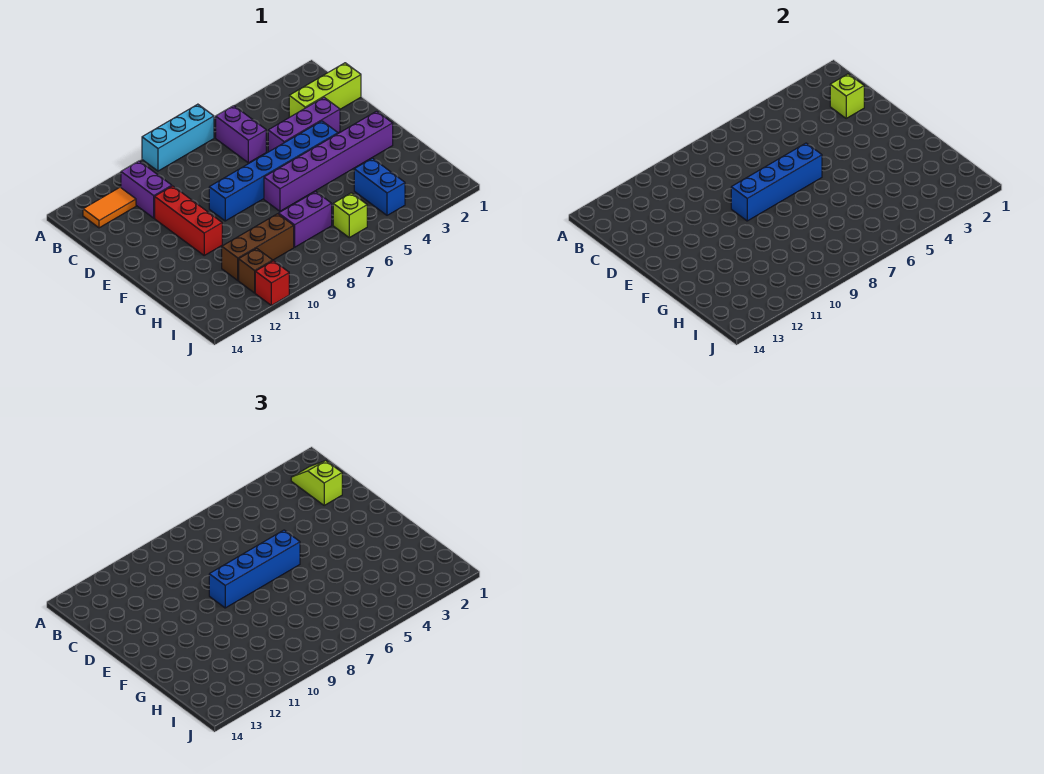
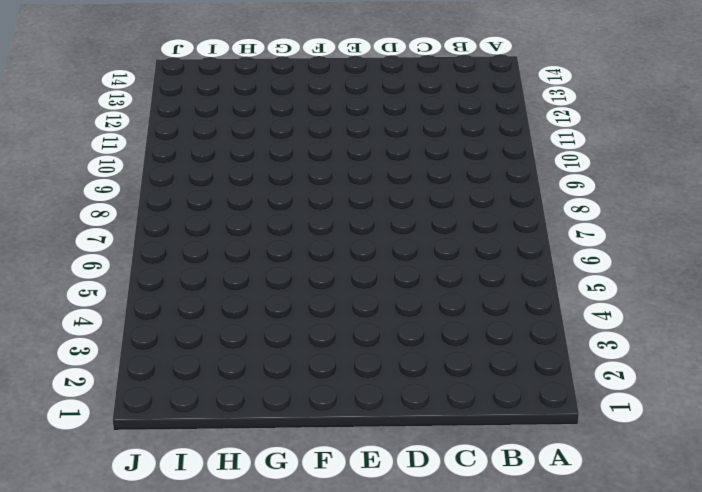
none -> cyan 1x3 brick [142,104,214,171]
none -> purple 1x2 brick [216,106,266,163]
none -> purple 1x2 brick [121,161,172,218]

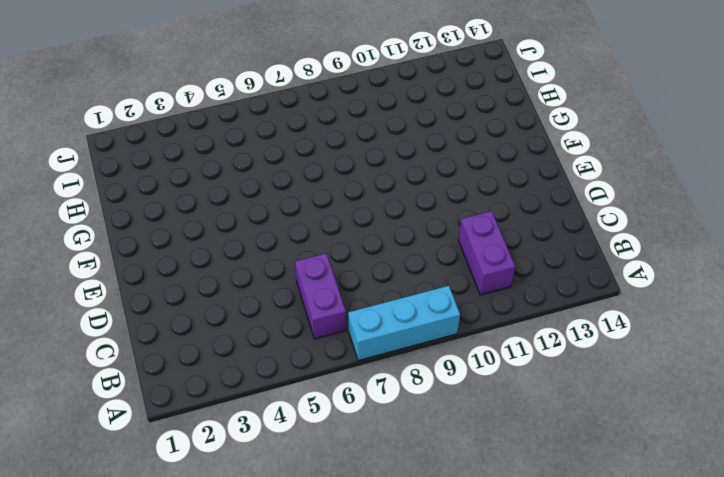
none -> orange 1x2 tile [83,187,136,228]
none -> lime 1x3 brick [289,63,361,117]
none -> purple 1x3 brick [268,98,340,152]

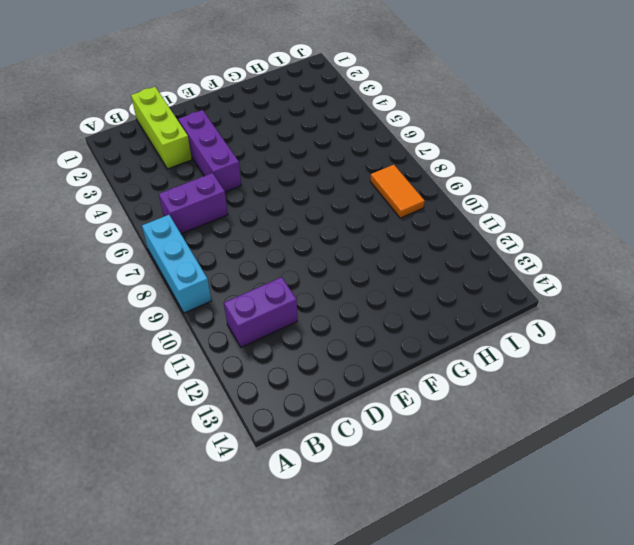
orange 1x2 tile [370,165,425,218] -> orange 1x2 tile moved to [83,187,136,228]
none -> red 1x3 brick [155,186,222,255]
none -> blue 1x6 brick [209,121,338,221]
none -> purple 1x6 brick [264,111,393,211]

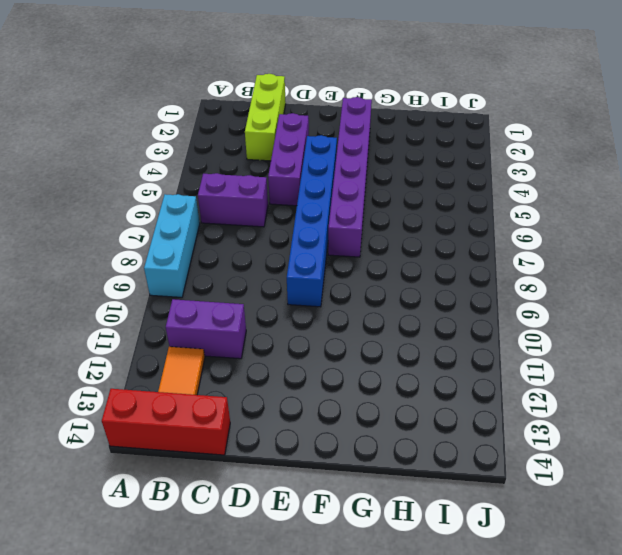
red 1x3 brick [102,389,230,455] -> red 1x3 brick moved to [155,186,222,255]
none -> blue 1x2 brick [354,158,405,215]
none -> purple 1x2 brick [279,192,332,247]
none -> brown 1x3 brick [222,214,294,280]

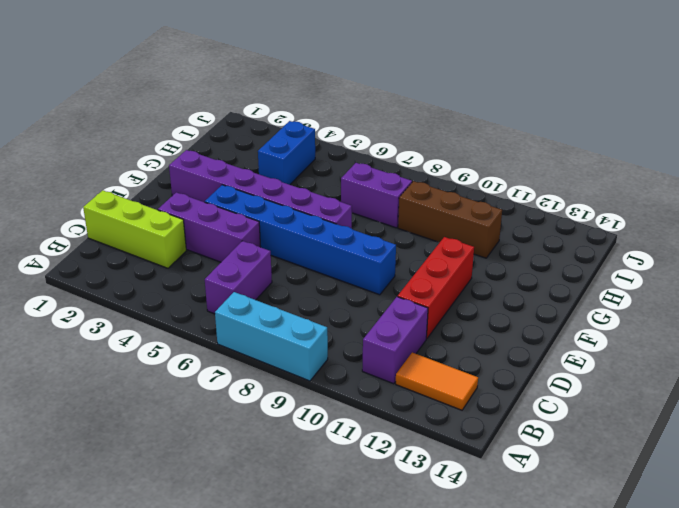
none -> lime 1x1 brick [333,193,367,238]
none -> brown 1x1 brick [239,248,273,293]
none -> red 1x1 brick [255,261,289,305]

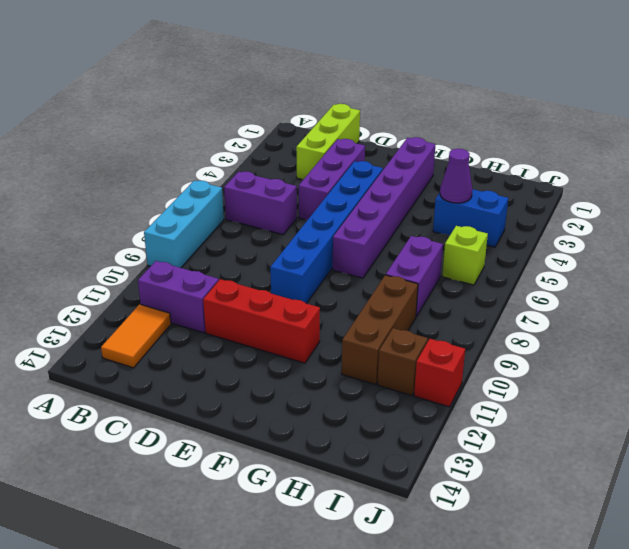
purple 1x1 cone [440,149,473,203] -> none
none -> lime 1x1 brick [830,74,864,118]
none -> blue 1x4 brick [731,143,822,221]
none -> lime 1x2 slope [291,461,342,505]

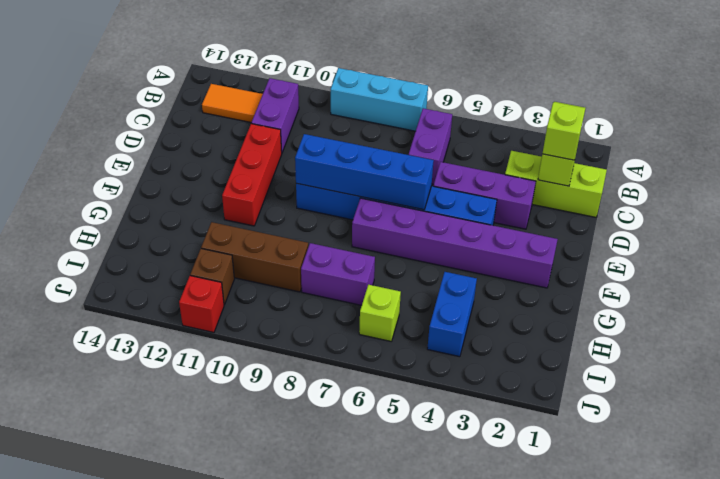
none -> blue 1x4 brick [209,530,300,608]

